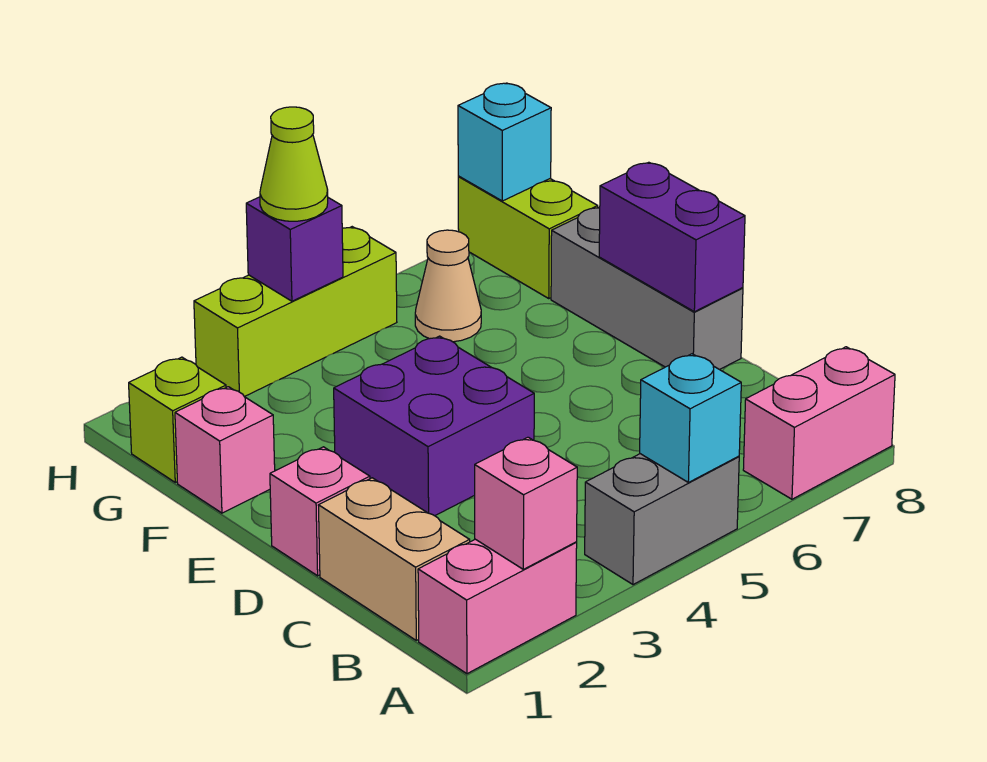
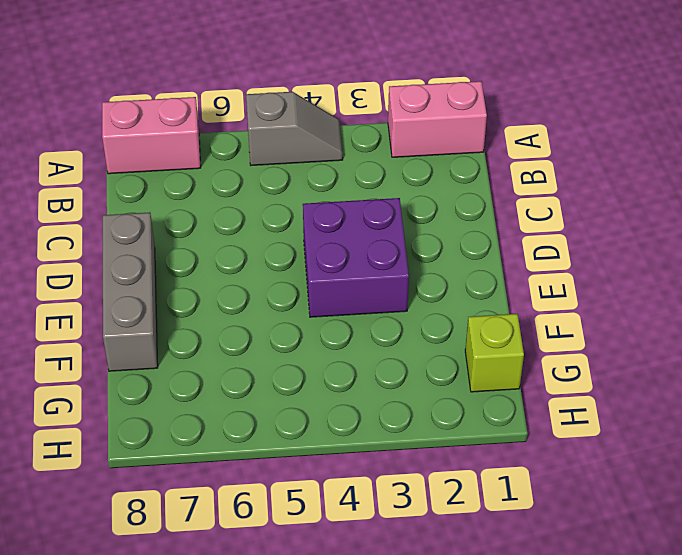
grey 1x2 slope [246,92,343,165] -> grey 1x2 brick [585,454,739,585]
none -> tan 1x2 brick [318,478,470,640]
none -> pink 1x1 brick [270,447,370,576]
none -> pink 1x1 brick [175,387,275,513]

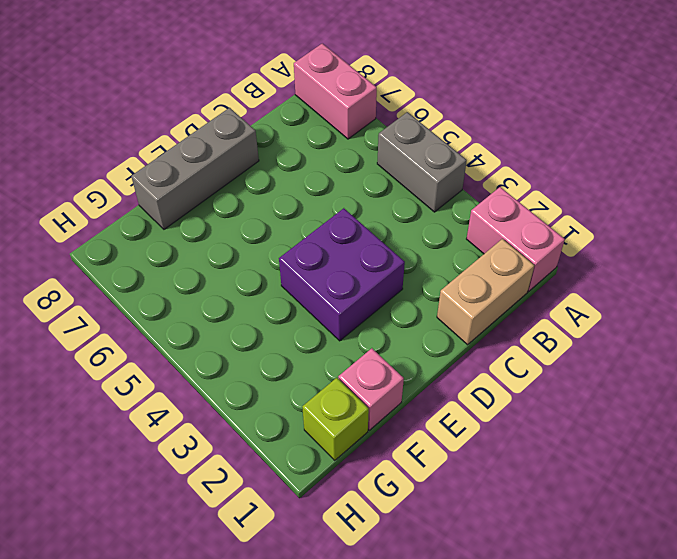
none -> pink 1x1 brick [270,447,370,576]
none -> tan 1x1 cone [415,230,481,342]
none -> lime 1x2 brick [458,177,598,298]

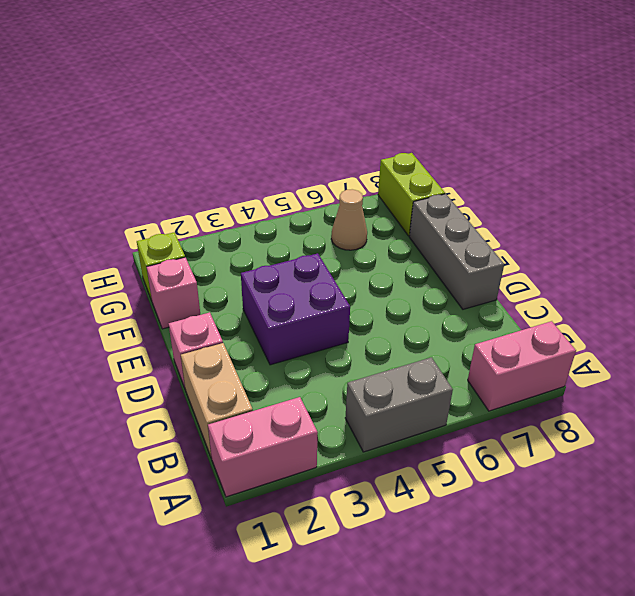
none -> lime 1x3 brick [194,227,397,397]
none -> pink 1x1 brick [475,437,577,569]
none -> cyan 1x1 brick [640,354,741,482]

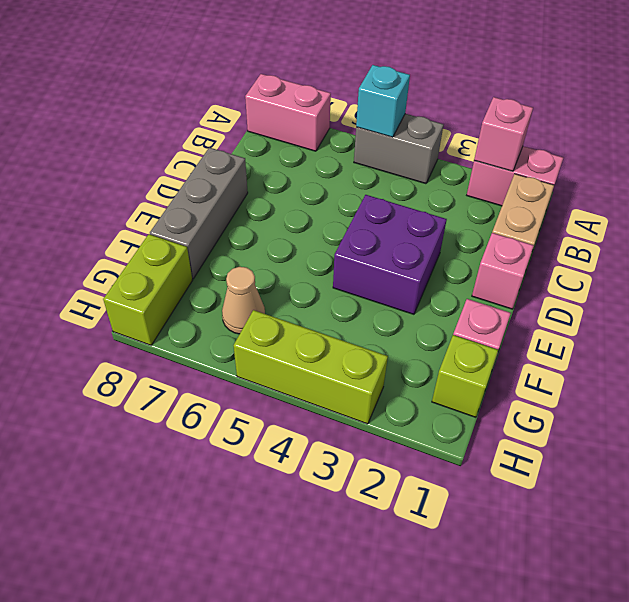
none -> purple 1x2 brick [599,162,745,312]
none -> purple 1x1 brick [246,197,343,301]
none -> cyan 1x1 brick [458,83,551,201]

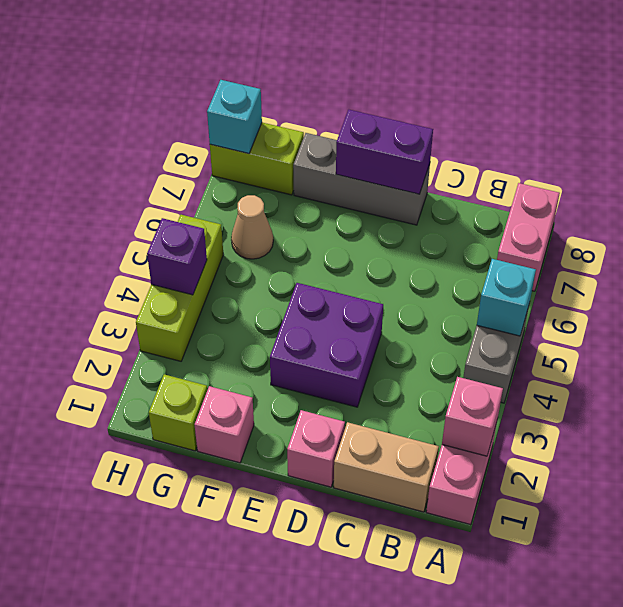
none -> lime 1x1 cone [260,107,328,221]

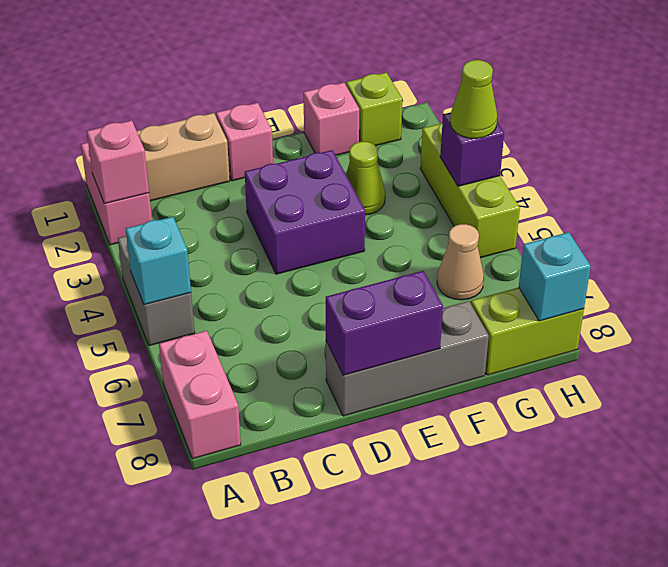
lime 1x1 cone [346,142,385,215] -> none

